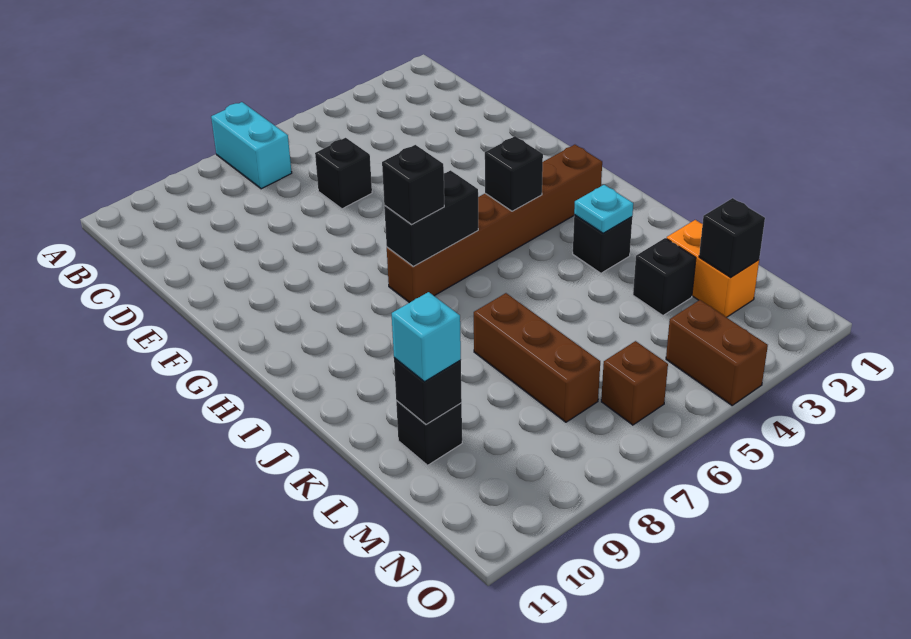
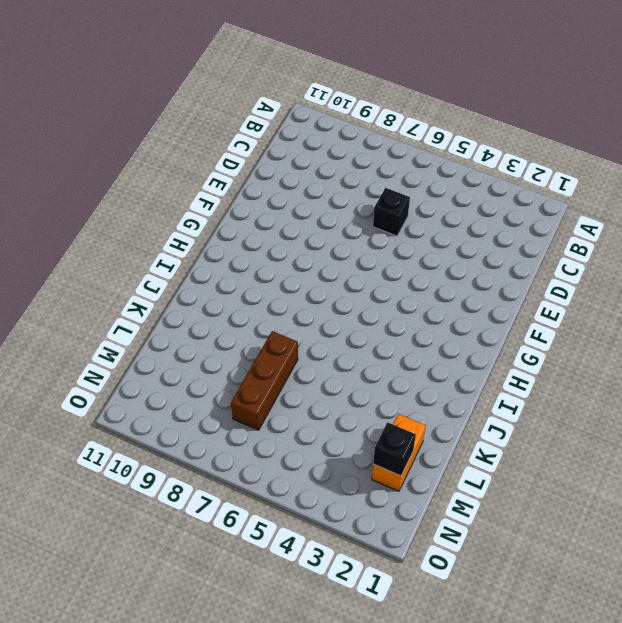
none -> cyan 1x2 brick [211,102,292,189]
none -> brown 1x6 brick [387,145,602,303]
none -> black 1x1 brick [573,215,632,273]

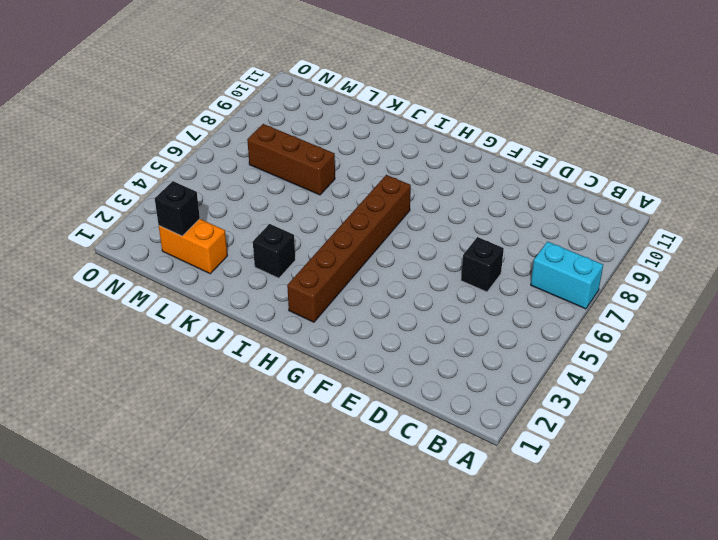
none -> black 1x1 brick [633,238,696,315]
none -> black 1x1 brick [396,401,462,465]
none -> brown 1x2 brick [666,300,768,405]

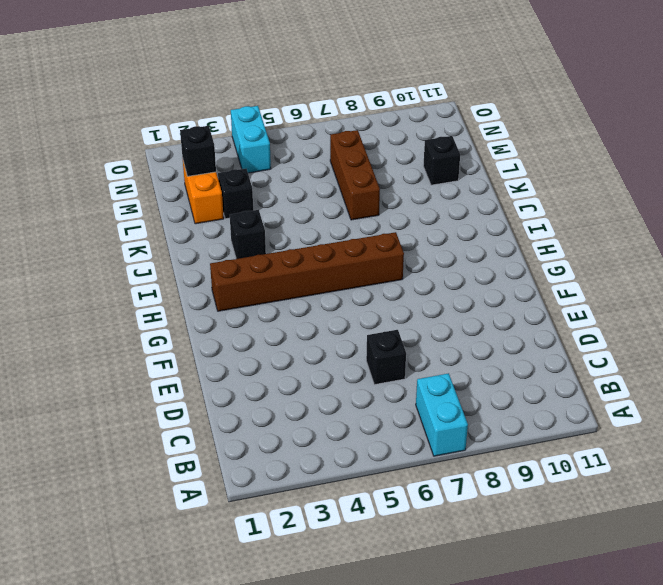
cyan 1x2 brick [231,106,271,173] -> brown 1x2 brick [666,300,768,405]
none -> brown 1x1 brick [601,341,668,425]
none -> black 1x1 brick [485,136,543,211]
none -> black 1x2 brick [384,170,478,267]

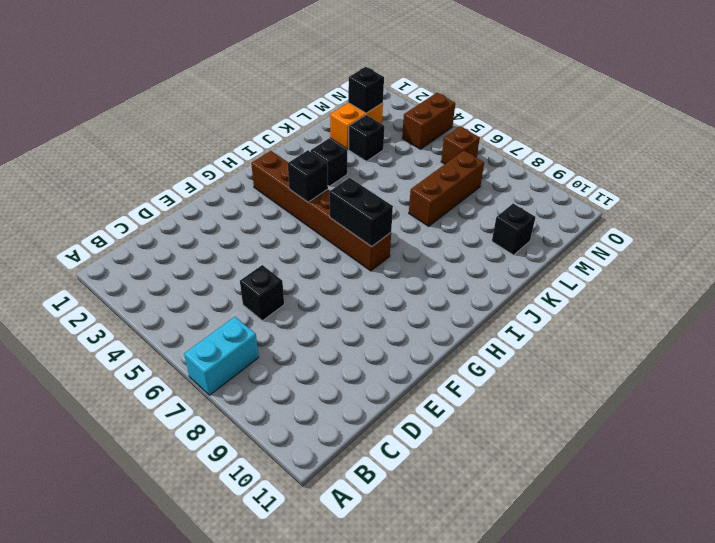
none -> cyan 1x1 plate [574,185,633,233]
none -> black 1x1 brick [394,358,462,424]
none -> black 1x1 brick [382,145,444,225]

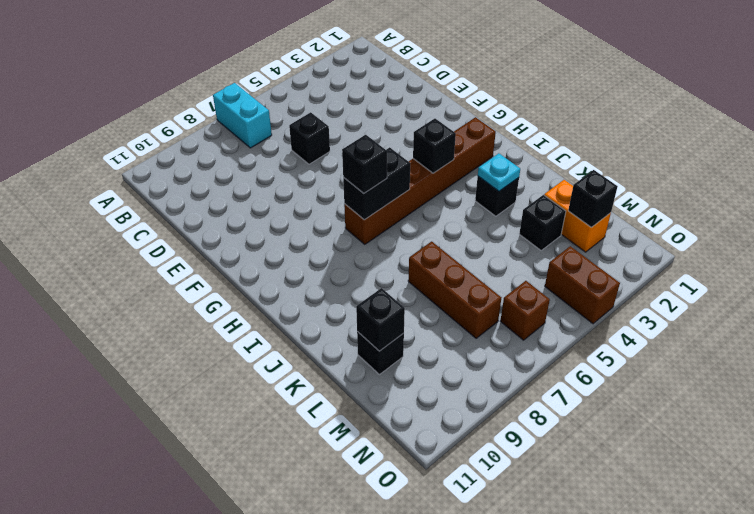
none -> cyan 1x1 brick [392,292,461,382]

